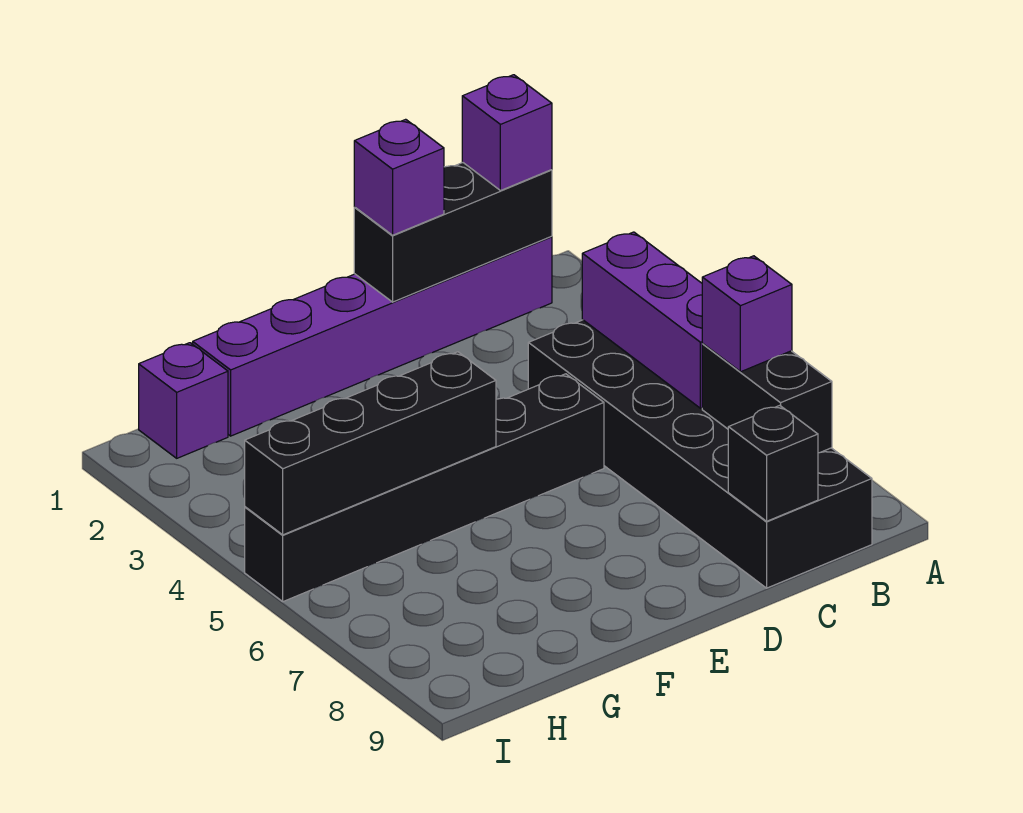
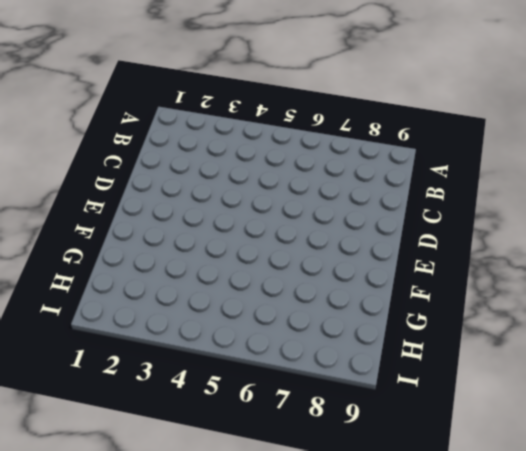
none -> purple 1x6 brick [193,237,552,436]
none -> black 2x6 brick [528,320,872,588]
none -> black 1x6 brick [245,374,604,602]

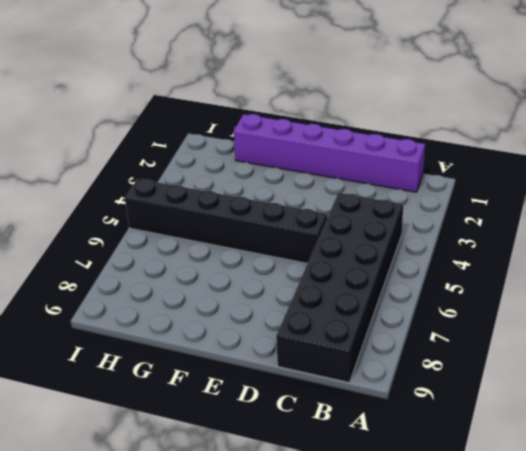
none -> purple 1x1 brick [139,343,228,458]
none -> black 1x3 brick [354,163,552,302]
none -> purple 1x3 brick [582,232,703,408]

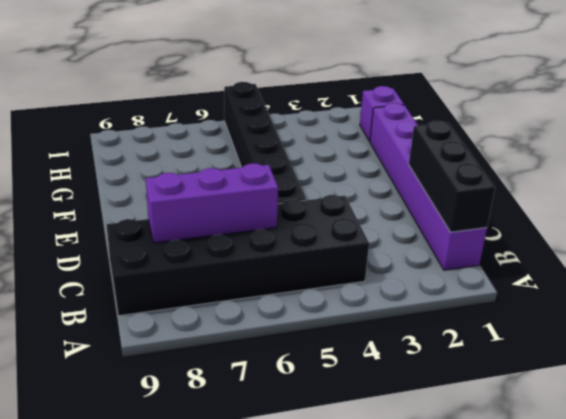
purple 1x3 brick [146,163,278,243] -> purple 1x3 brick moved to [582,232,703,408]
none -> black 1x2 brick [702,344,832,453]
none -> black 1x1 brick [728,405,818,521]
none -> black 1x4 brick [245,352,496,535]

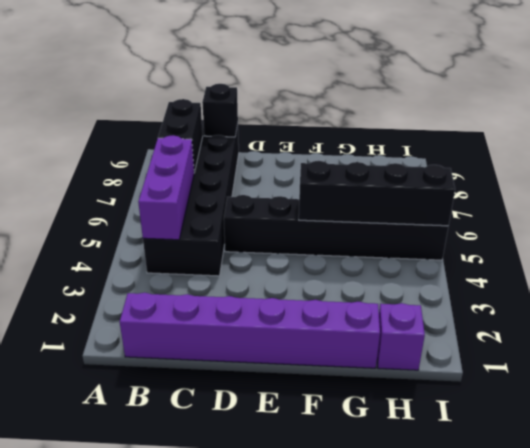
none -> black 1x3 brick [354,163,552,302]
none -> purple 1x1 brick [462,75,552,191]
none -> purple 1x1 brick [702,256,792,372]

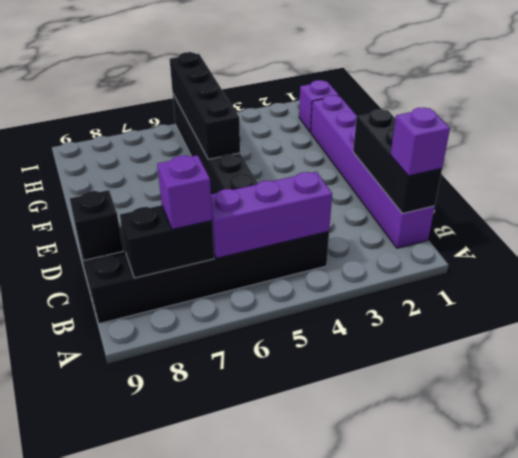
none -> purple 1x1 brick [354,119,444,235]

